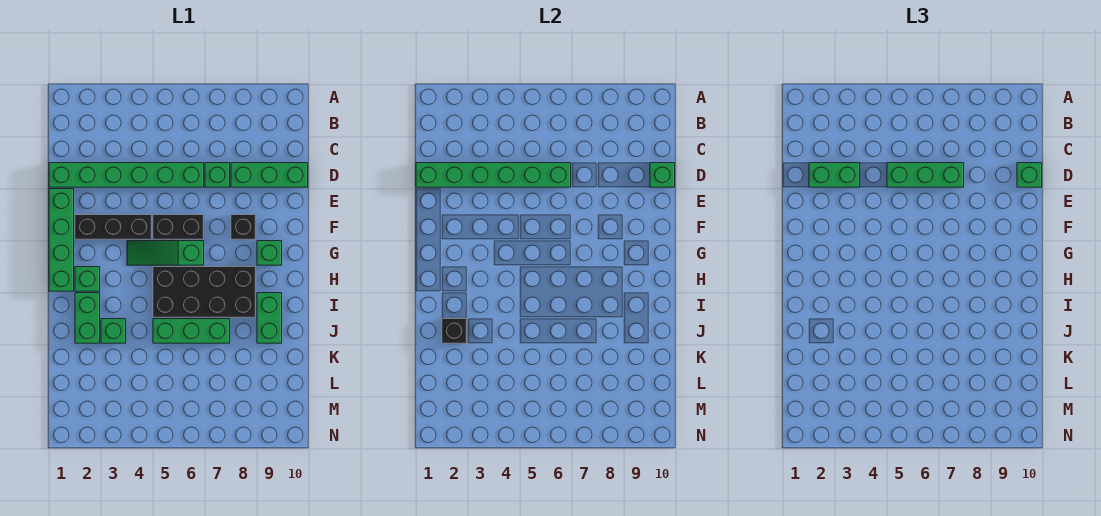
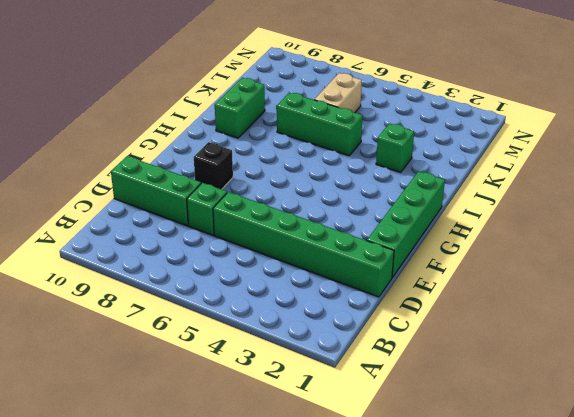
tan 1x2 brick [314,73,362,112] -> none
none -> black 1x3 brick [75,215,152,239]
none -> black 1x2 brick [153,215,204,239]
none -> green 1x3 slope [127,241,204,265]

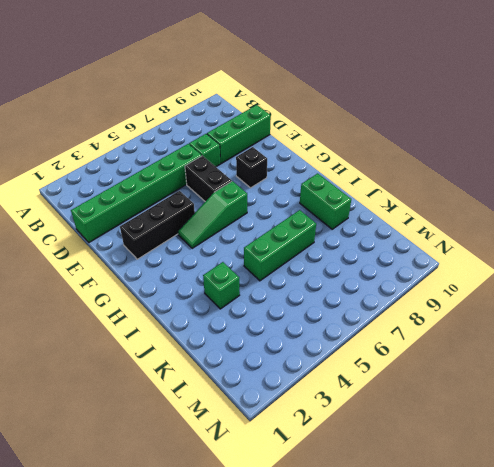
black 1x2 brick [185,156,232,202] -> black 1x2 brick turned to [153,215,204,239]
none -> green 1x4 brick [49,189,74,291]
none -> green 1x1 brick [257,241,282,265]
none -> green 1x1 brick [75,267,100,291]

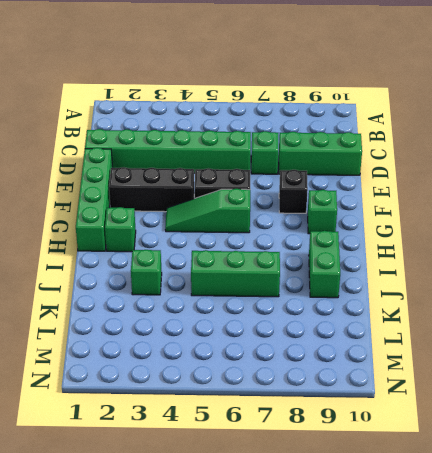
none -> black 2x4 brick [153,267,256,317]
none -> green 1x2 brick [75,293,100,343]
none -> green 1x6 brick [416,163,571,187]

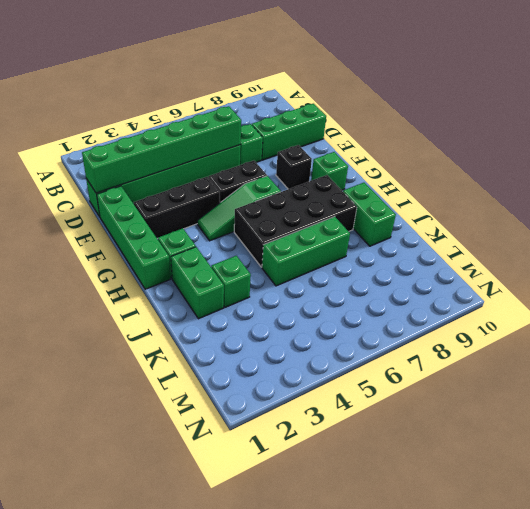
none -> green 1x1 brick [650,163,675,187]
none -> black 1x1 brick [442,319,467,343]
none -> green 1x2 brick [809,163,860,187]

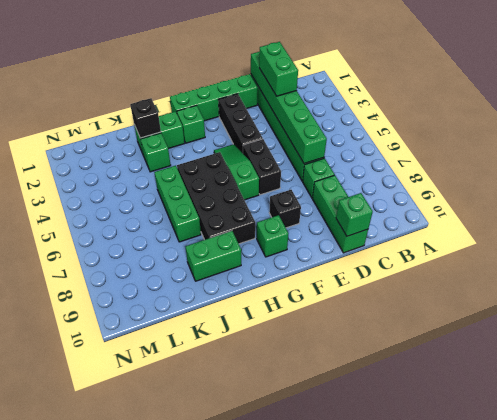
none -> green 1x3 brick [887,163,964,187]
none -> green 1x1 brick [1017,163,1042,187]

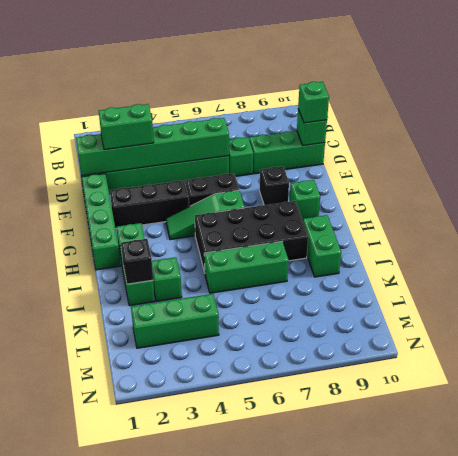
green 1x3 brick [131,294,219,348] -> green 1x3 brick moved to [887,163,964,187]

